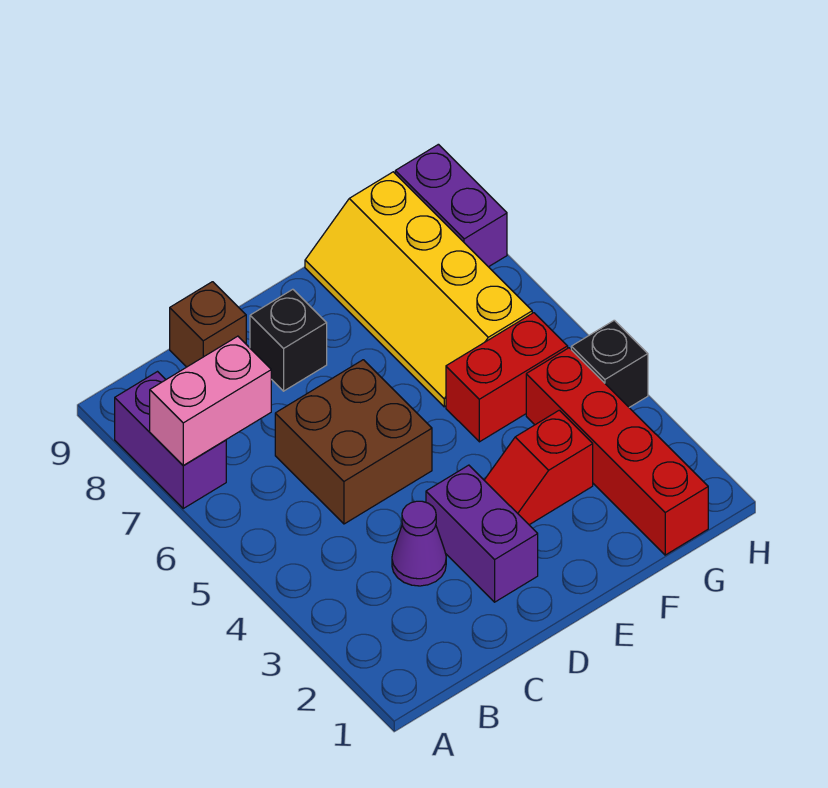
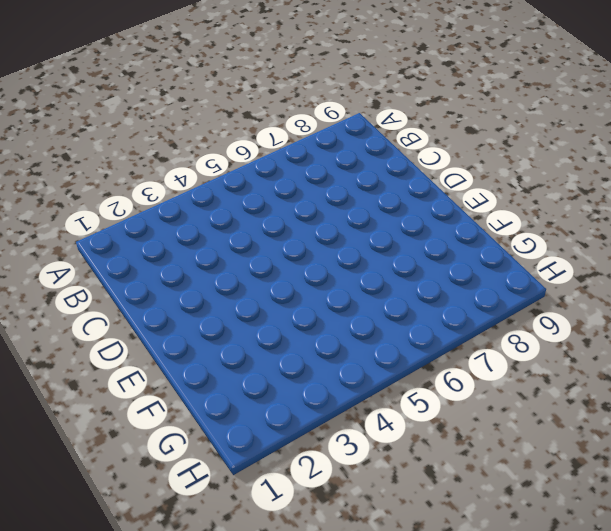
none -> purple 1x2 brick [115,372,226,508]
none -> purple 1x1 cone [392,501,446,586]
none -> brown 2x2 brick [275,360,432,524]

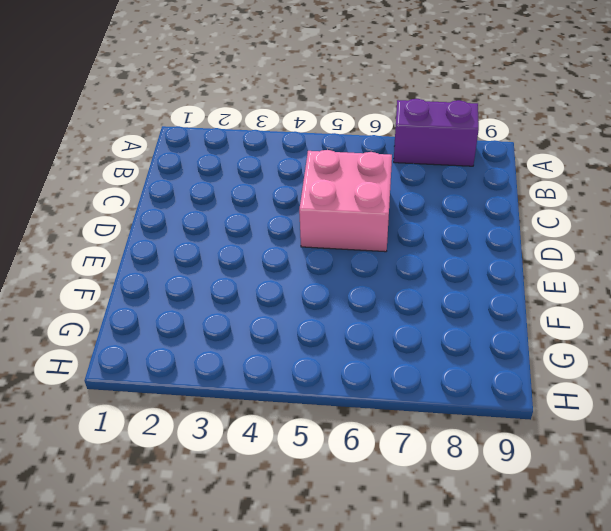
pink 2x2 brick [299,150,392,252] -> brown 2x2 brick [275,360,432,524]
none -> purple 1x1 cone [392,501,446,586]
none -> brown 1x1 brick [170,282,246,367]
none -> purple 1x2 brick [426,465,538,602]

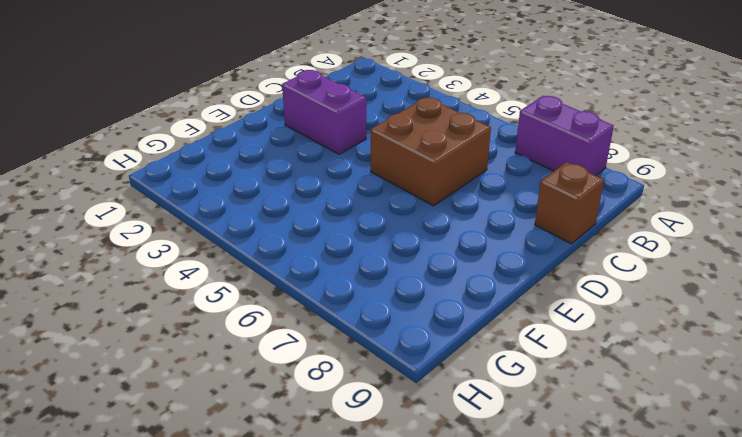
none -> purple 1x1 cone [392,501,446,586]
none -> black 1x1 brick [250,289,327,391]
none -> red 1x2 slope [484,410,593,525]

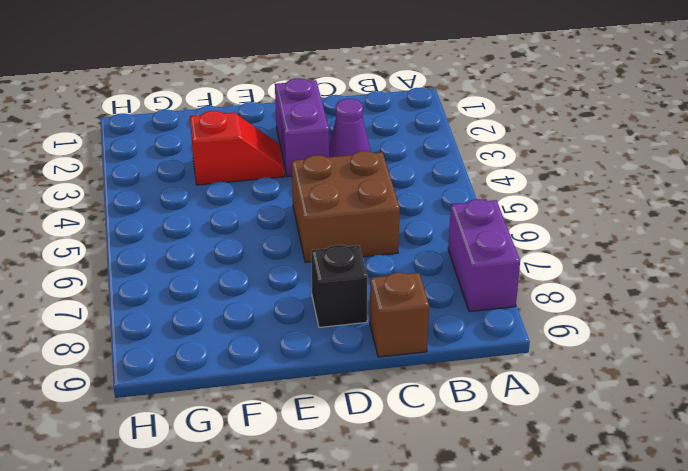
none -> red 1x2 brick [446,313,568,442]
none -> yellow 2x4 slope [305,172,532,407]
none -> red 1x4 brick [526,348,708,555]

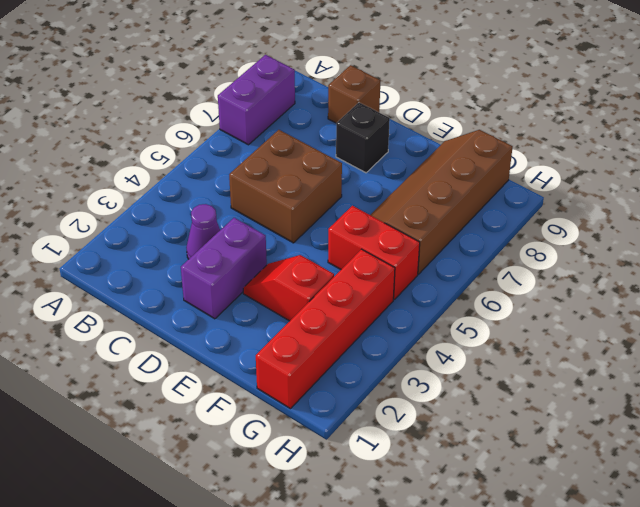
brown 2x4 slope [371,130,513,274] -> yellow 2x4 slope [305,172,532,407]
none -> black 1x1 brick [571,320,648,407]
none -> purple 1x2 brick [395,144,507,267]
none -> pink 1x2 brick [150,336,271,466]

